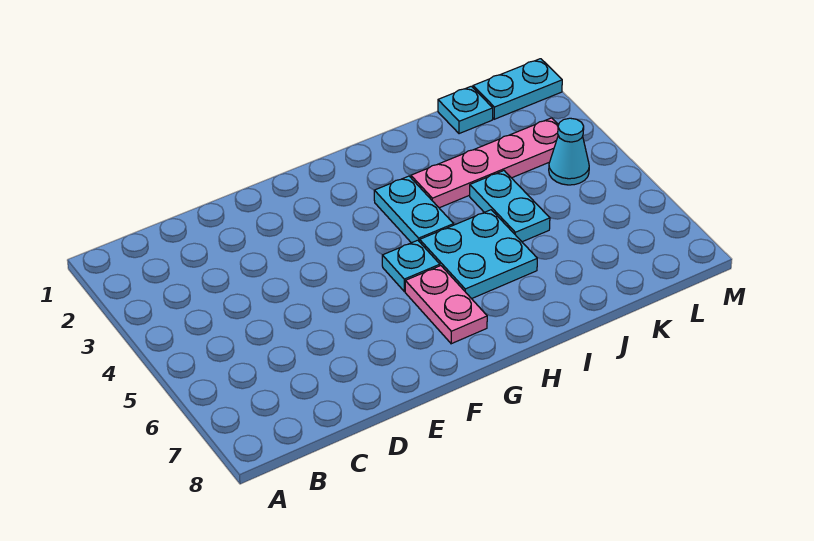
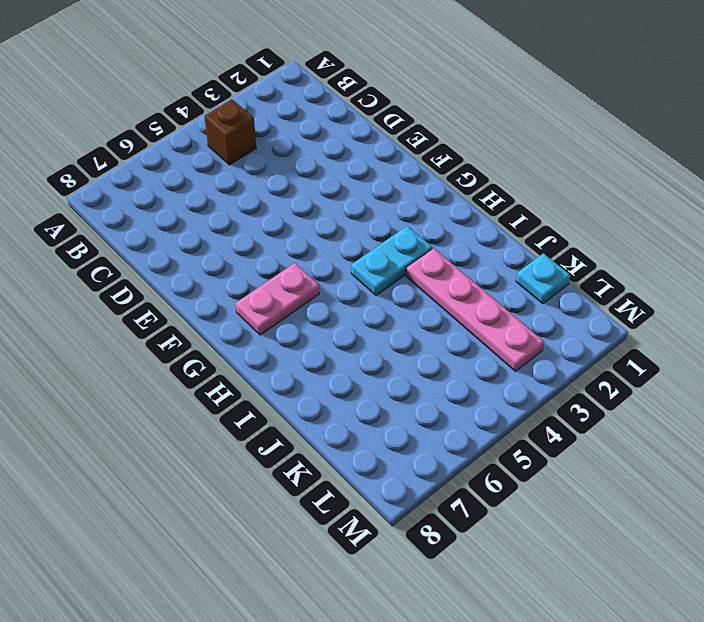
brown 1x1 brick [205,99,256,165] -> none
none -> cyan 1x1 plate [382,240,440,291]
none -> cyan 2x2 plate [420,210,537,299]

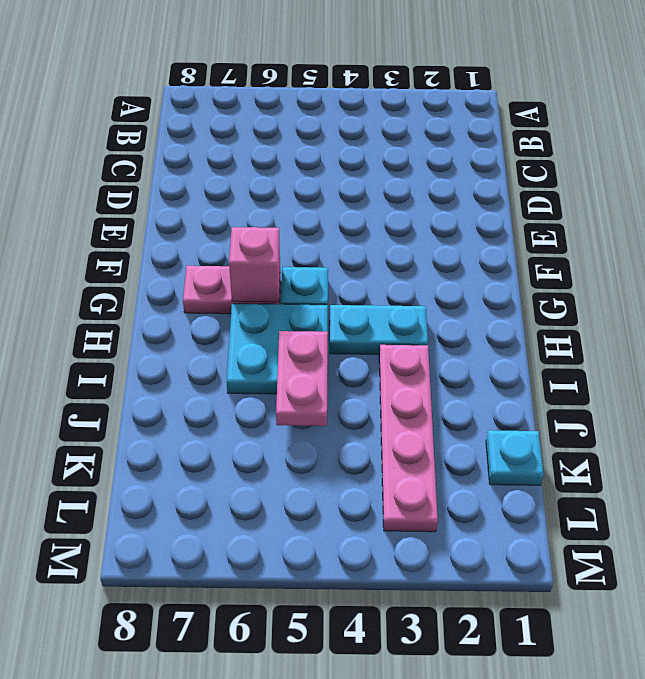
pink 1x1 brick [229,227,280,302] -> none
pink 1x2 plate [276,331,328,426] -> none
none -> cyan 1x2 plate [470,171,550,242]
none -> cyan 1x2 plate [473,59,562,119]

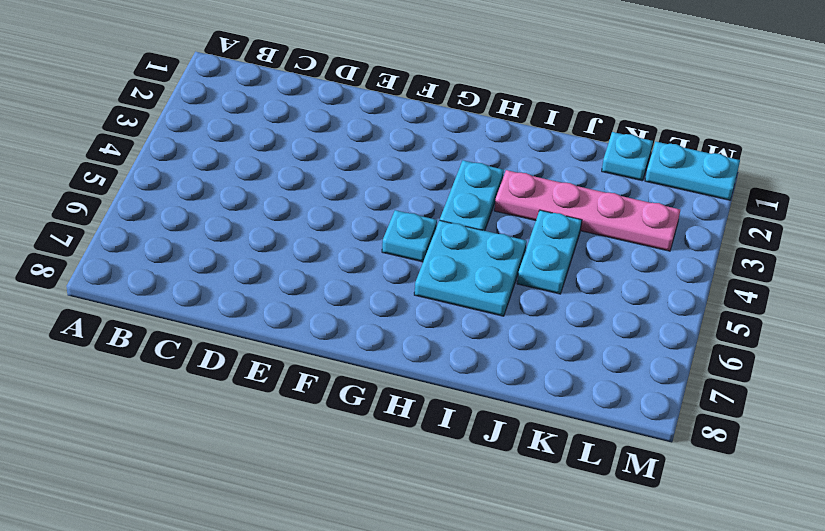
none -> pink 1x2 plate [405,266,487,344]
none -> cyan 1x1 cone [549,118,589,185]

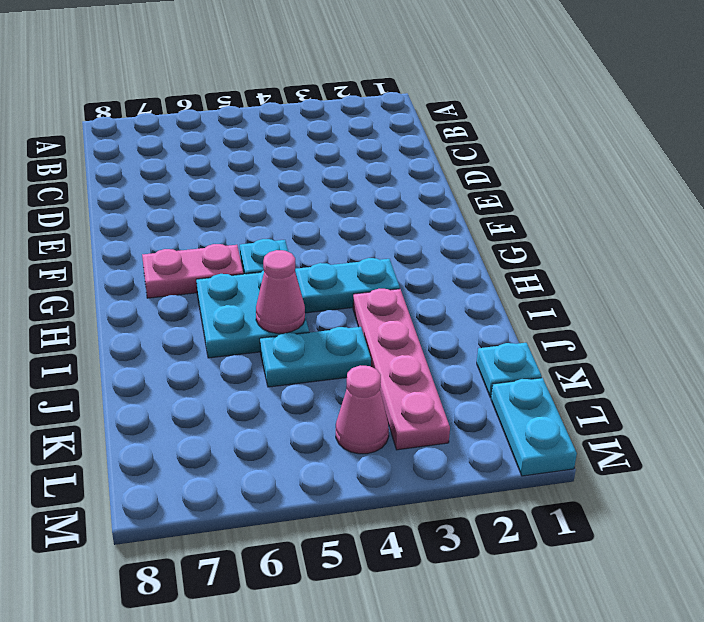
pink 1x1 cone [256,250,305,333] -> none
pink 1x1 cone [336,365,389,454] -> cyan 1x1 cone [549,118,589,185]

